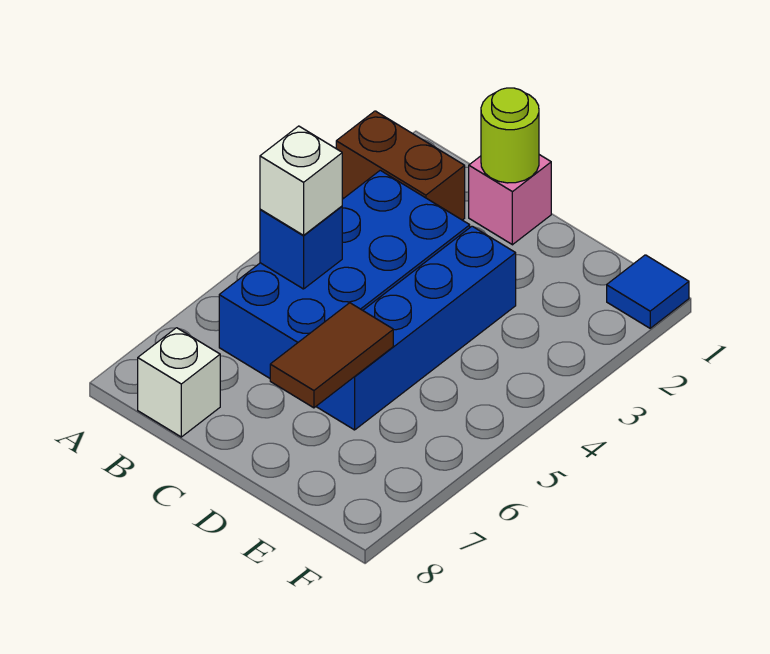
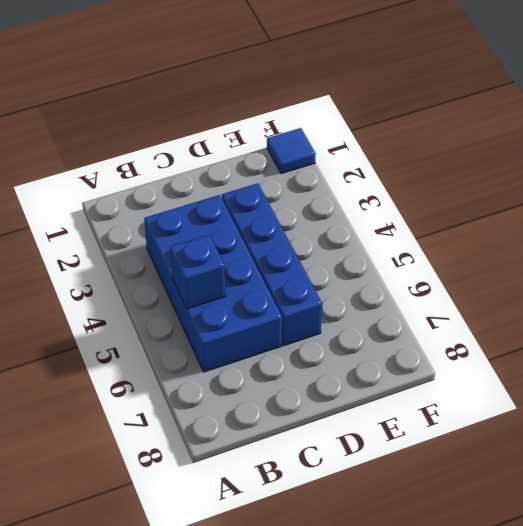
none -> brown 1x2 brick [336,111,465,220]
none -> white 1x1 brick [138,328,220,437]

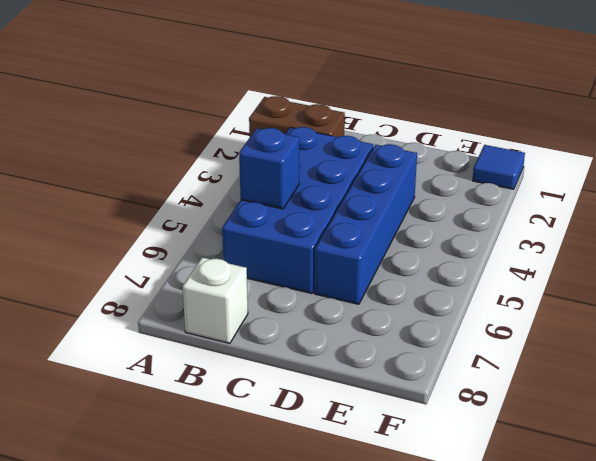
none -> pink 1x1 brick [469,155,551,245]
none -> lime 1x1 round brick [481,88,539,183]

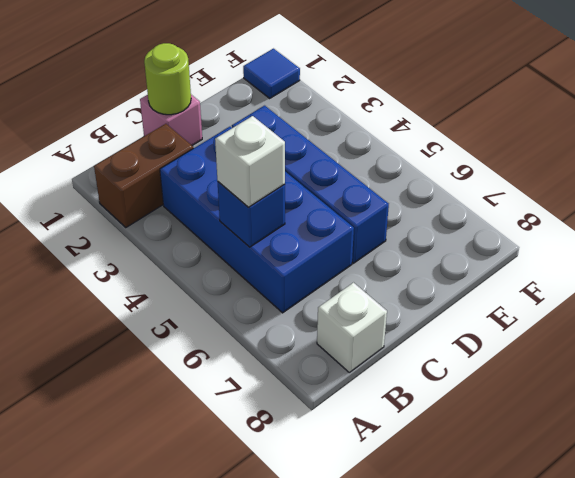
none -> brown 1x2 tile [270,303,393,408]

